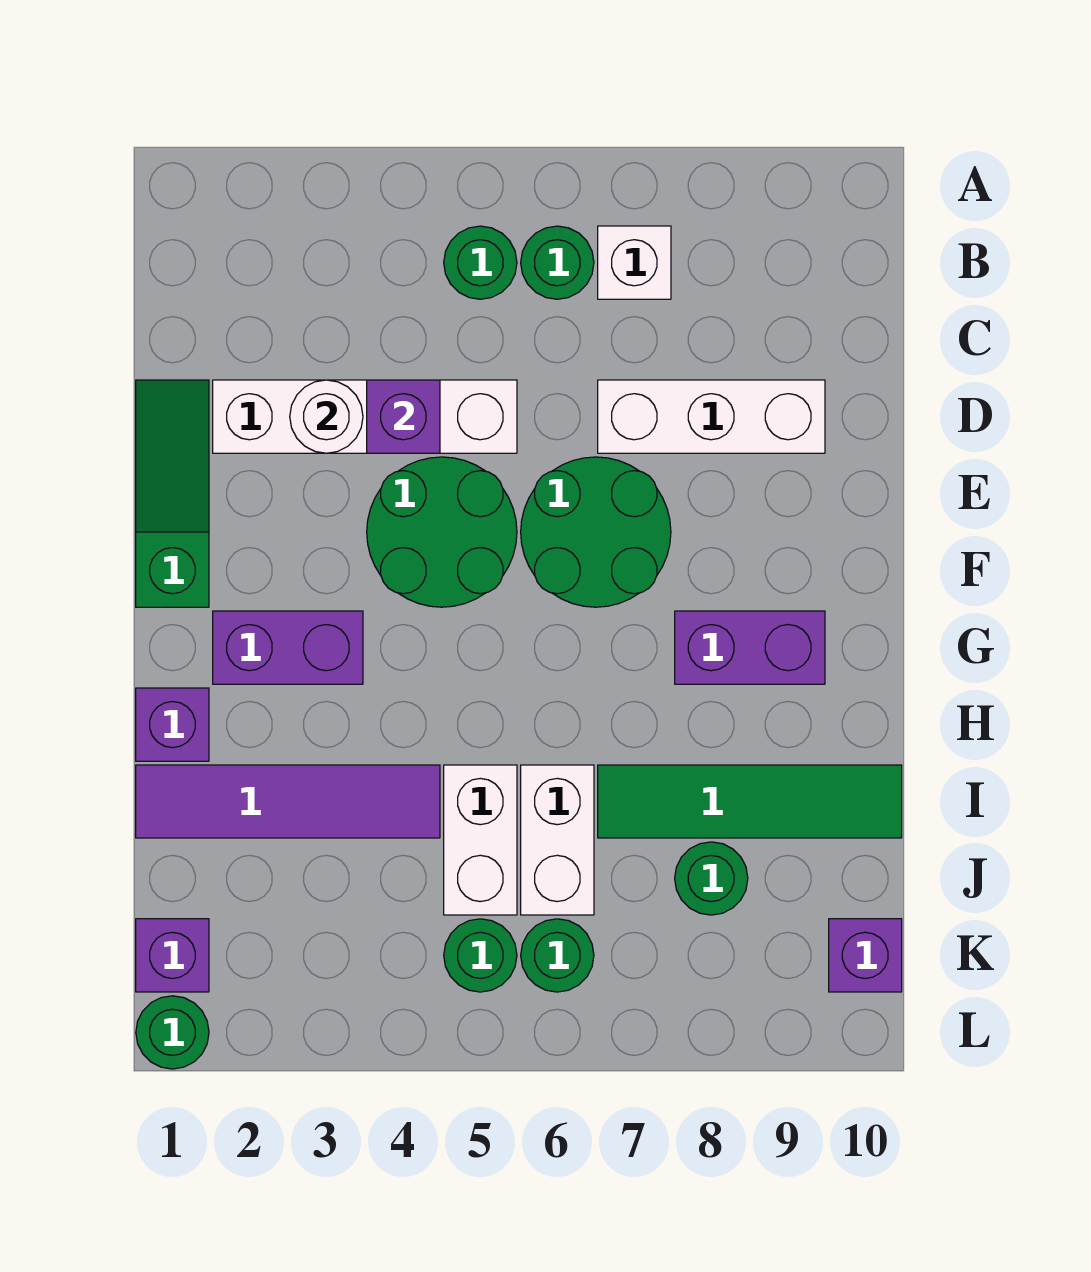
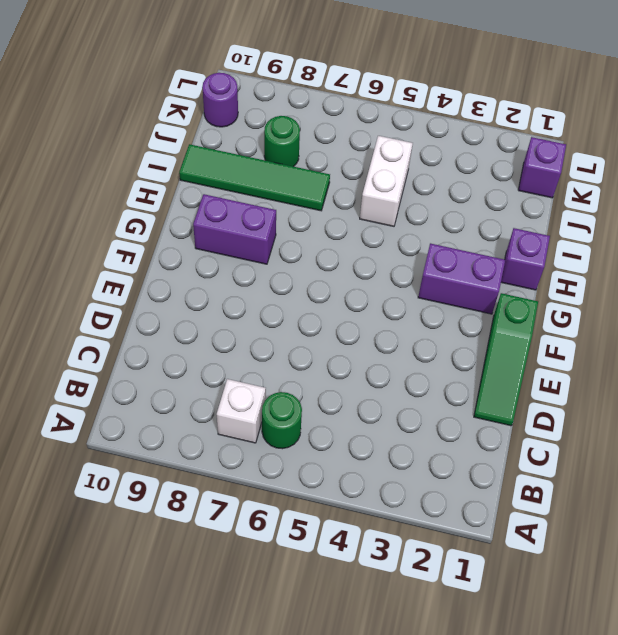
purple 1x1 round brick [202,73,238,127] -> purple 1x1 brick [829,919,902,992]
none -> green 1x1 round brick [444,226,517,299]
none -> white 1x4 brick [213,380,517,453]
none -> white 1x3 brick [598,380,825,453]

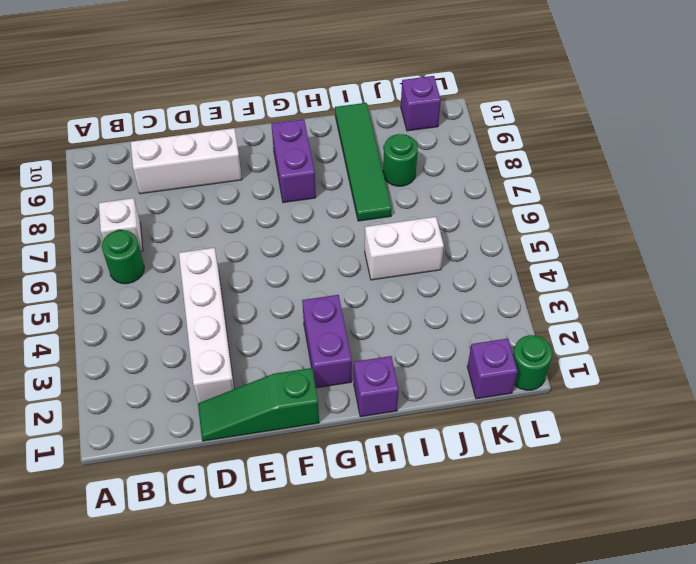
white 1x3 brick [131,128,242,194] -> white 1x3 brick turned to [598,380,825,453]
none -> green 1x1 round brick [444,226,517,299]
none -> green 2x2 round brick [367,457,517,607]
none -> green 2x2 round brick [521,457,671,607]

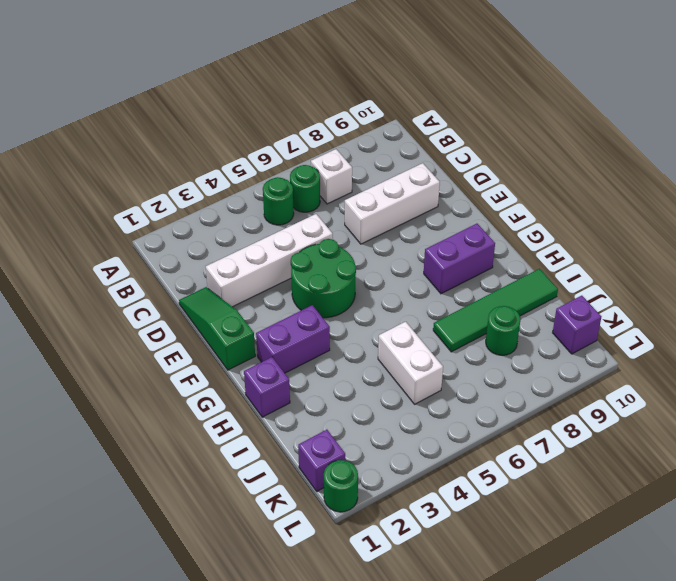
none -> green 2x2 round brick [521,457,671,607]
none -> purple 1x4 tile [136,765,440,838]
none -> white 1x2 brick [521,765,594,915]

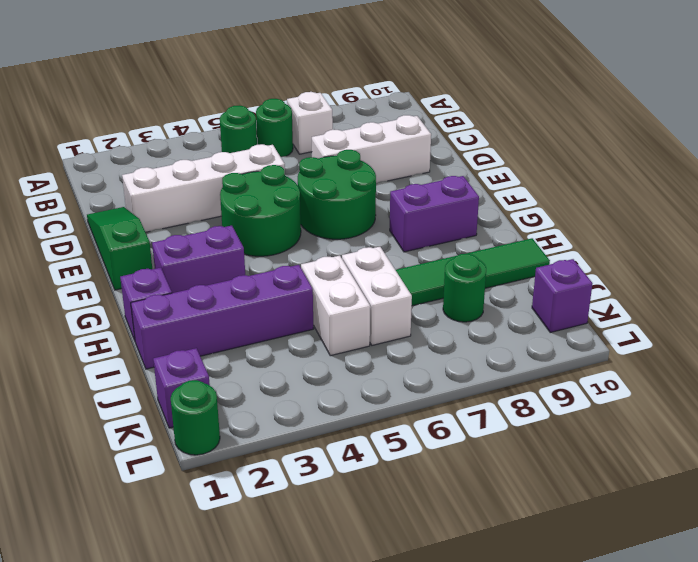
purple 1x4 brick [131,265,313,369] -> purple 1x4 tile [136,765,440,838]
none -> green 1x1 round brick [444,919,517,992]
none -> green 1x1 round brick [521,919,594,992]
none -> white 1x1 round brick [290,380,363,453]

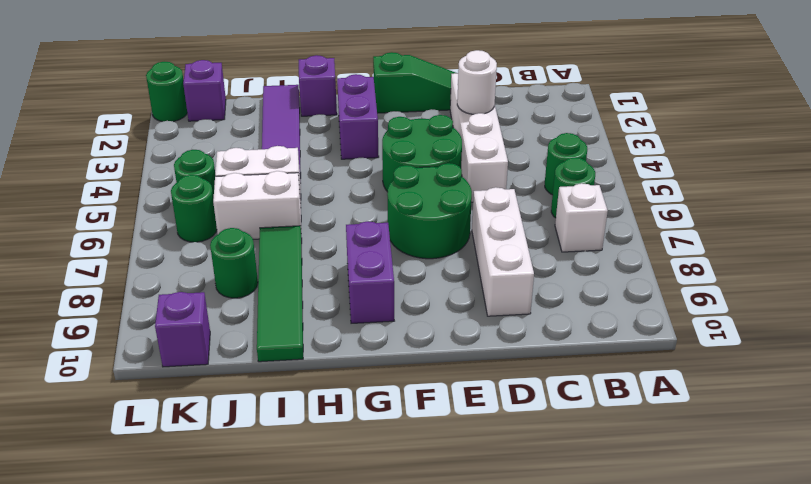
none -> purple 1x1 brick [367,380,440,453]

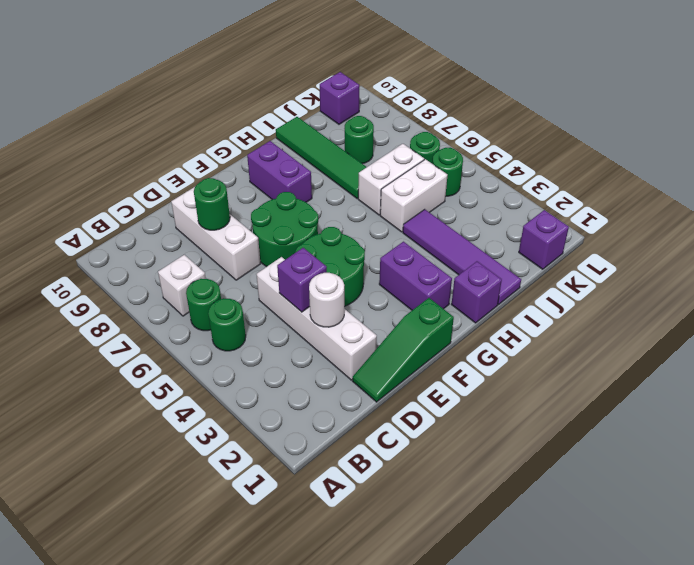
green 1x1 round brick [194,178,230,230] -> green 1x1 round brick moved to [136,996,209,1069]

